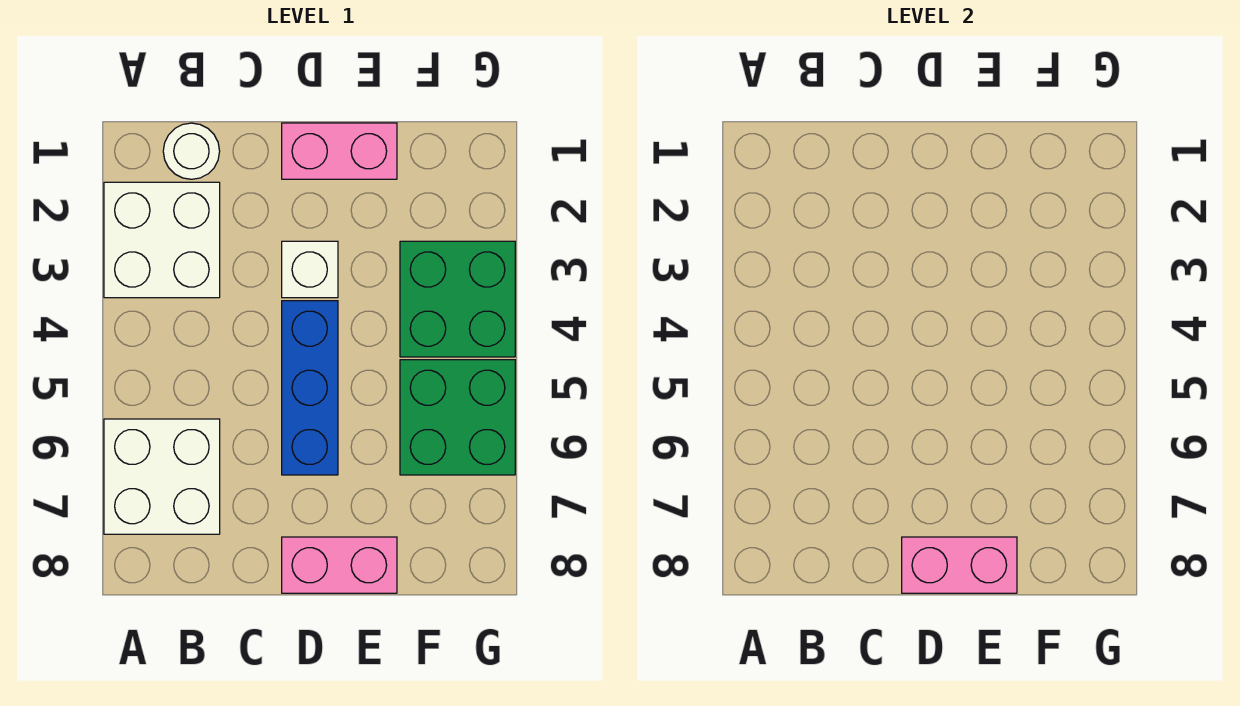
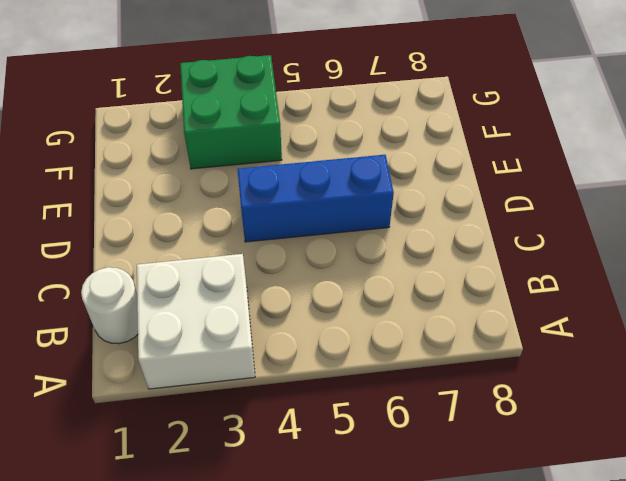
none -> white 2x2 brick [104,419,220,534]
none -> pink 1x2 brick [282,123,397,179]

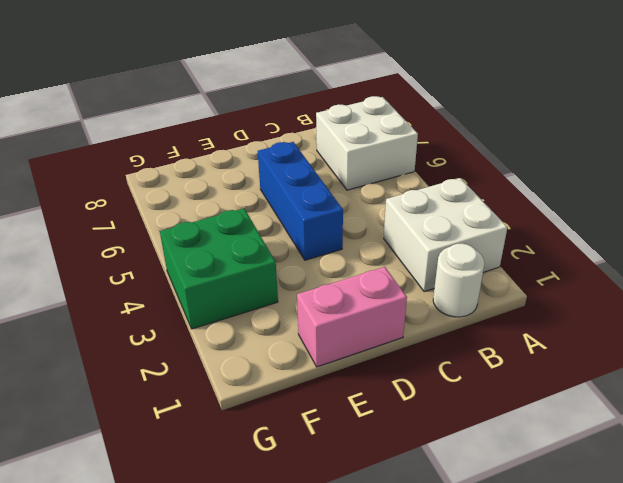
none -> white 1x1 brick [282,241,338,298]
none -> pink 1x2 brick [282,537,397,593]

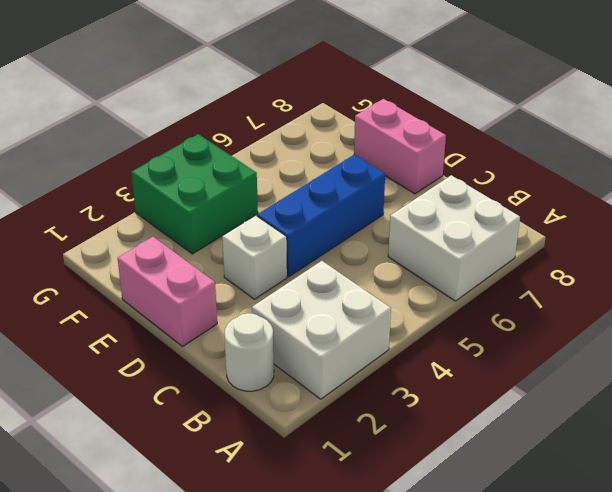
none -> green 2x2 brick [400,360,515,475]
none -> pink 1x2 brick [902,537,1017,593]

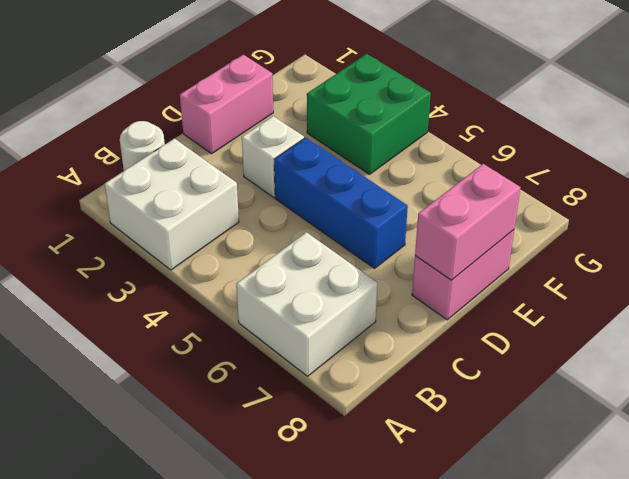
none -> green 2x2 brick [400,360,515,475]

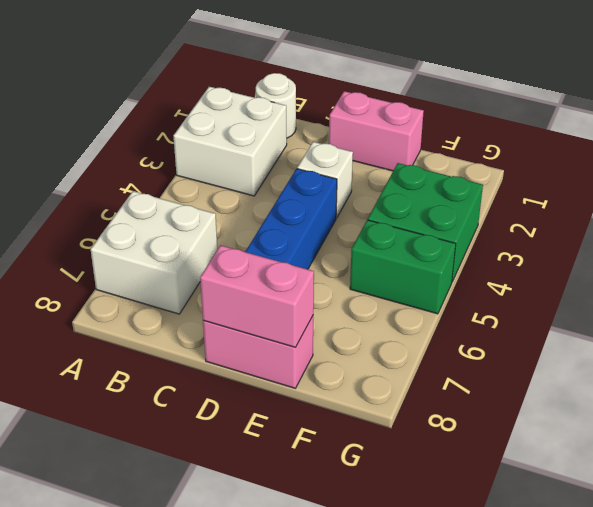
green 1x2 brick [350,220,456,314] -> green 2x2 brick [400,360,515,475]

